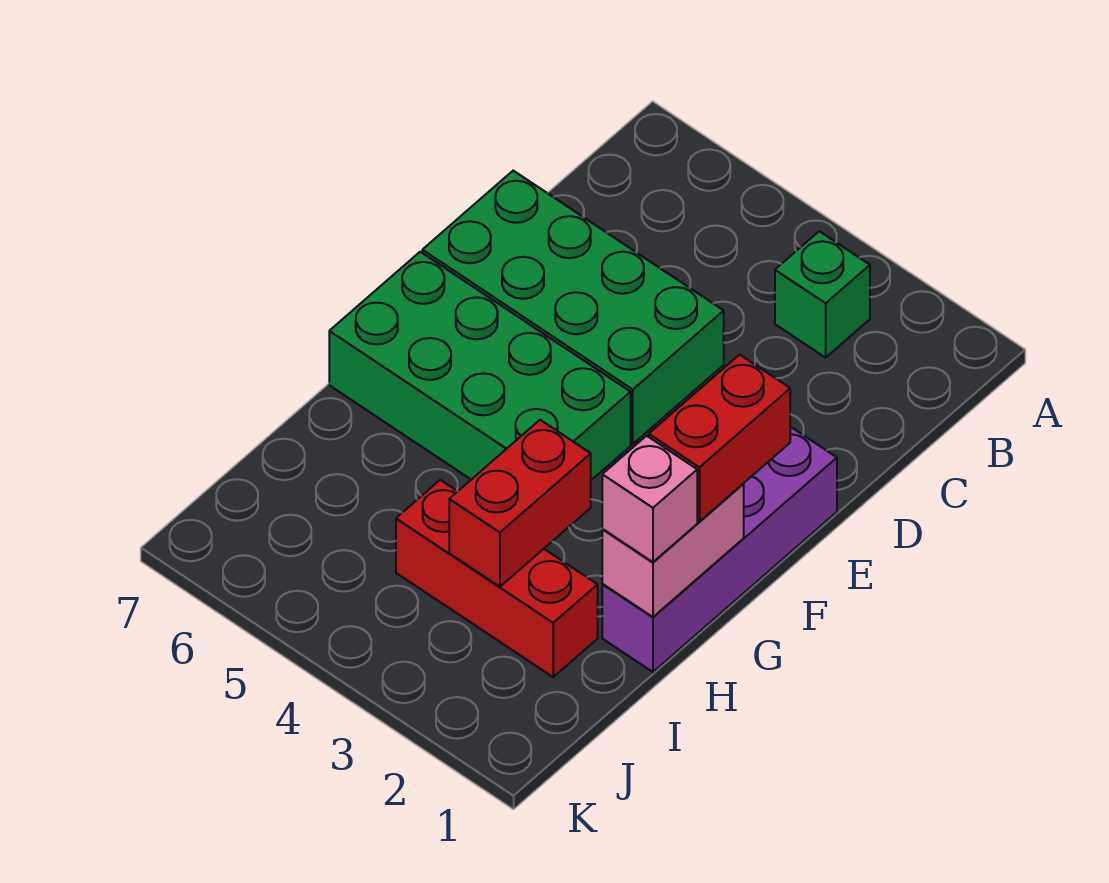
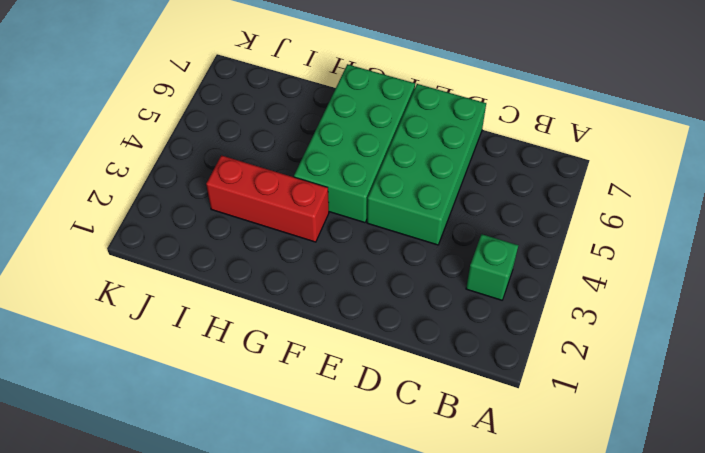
red 1x3 brick [206,155,329,242] -> red 1x3 brick turned to [396,480,598,677]
none -> purple 1x4 brick [602,427,837,672]
none -> pink 1x2 brick [602,484,744,617]

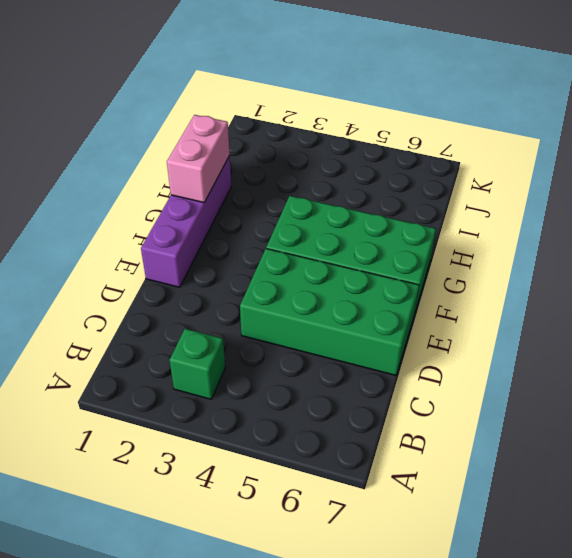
none -> red 1x3 brick [396,480,598,677]
none -> red 1x2 brick [449,420,591,587]

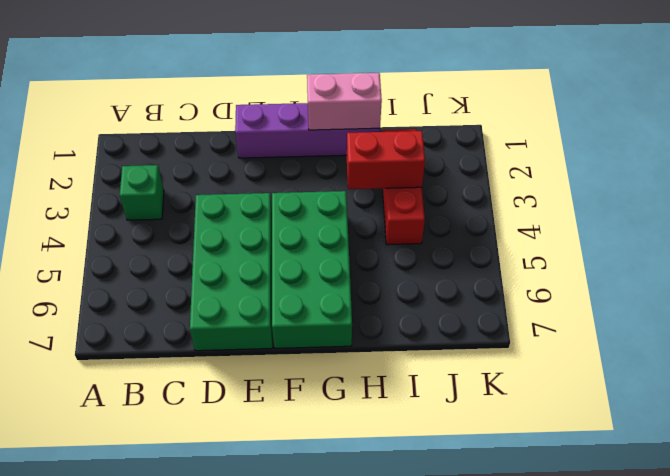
none -> red 1x2 brick [649,355,790,522]
none -> pink 1x1 brick [602,436,697,562]

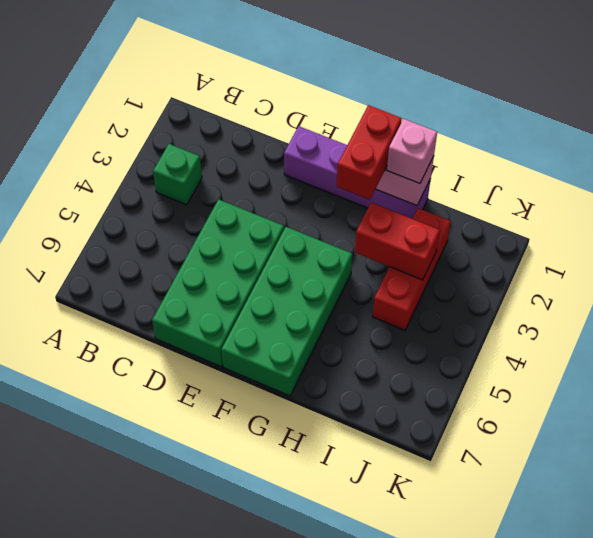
red 1x2 brick [337,105,402,200] -> red 1x2 brick turned to [649,355,790,522]

